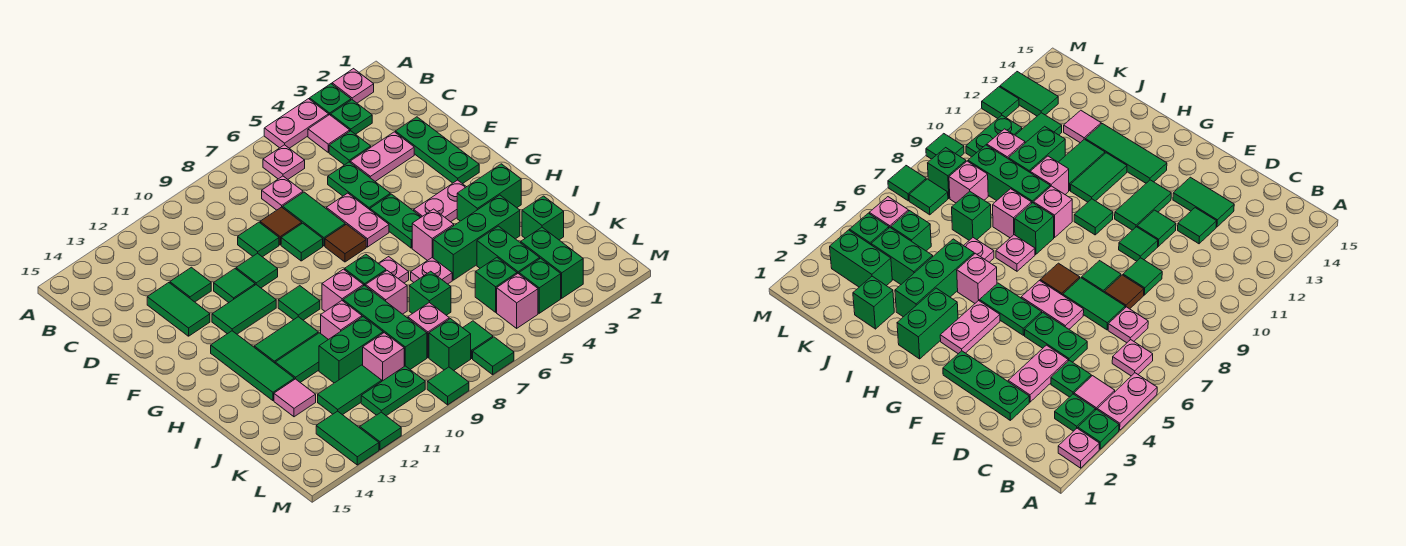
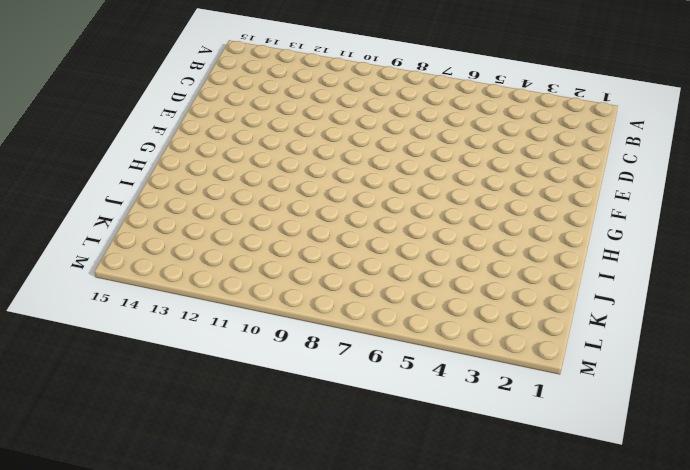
none -> pink 1x1 plate [332,69,374,103]
none -> green 1x1 plate [310,84,351,115]
none -> pink 1x2 plate [264,99,329,148]
none -> green 1x1 plate [331,100,372,134]

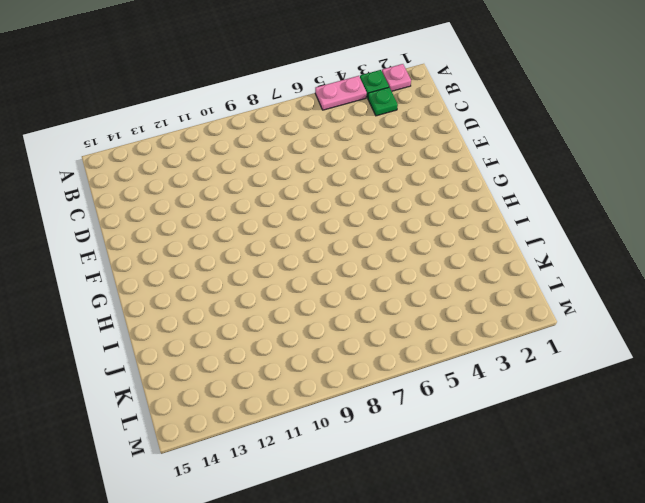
none -> pink 1x1 tile [308,115,350,152]
none -> pink 1x1 plate [263,145,305,179]
none -> green 1x1 plate [329,131,371,165]
none -> pink 1x1 plate [262,176,303,210]

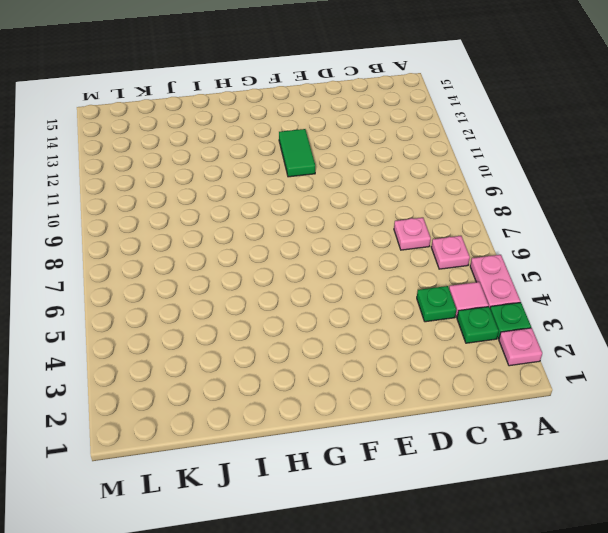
none -> green 1x3 plate [395,117,479,184]
none -> pink 1x2 plate [350,132,414,181]
none -> green 1x2 plate [328,162,390,210]
none -> green 1x2 tile [283,192,345,246]

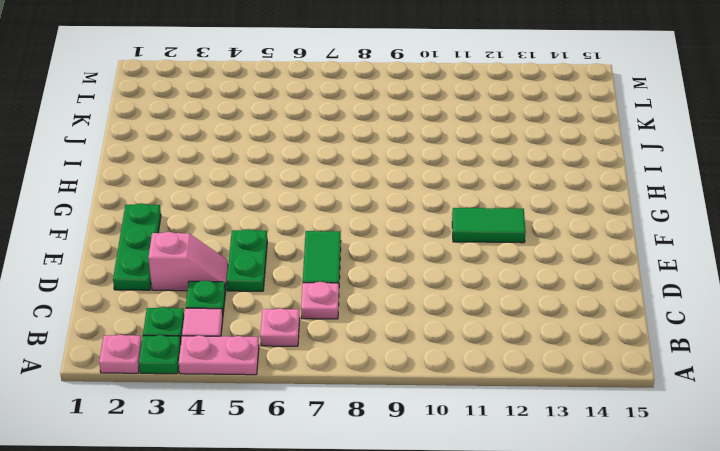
pink 1x2 slope [148,232,228,291] -> pink 1x2 plate [350,132,414,181]
none -> brown 1x1 tile [260,207,302,245]
none -> green 1x1 tile [238,222,279,257]
none -> green 1x1 tile [170,267,211,302]
none -> green 1x2 tile [147,283,210,336]

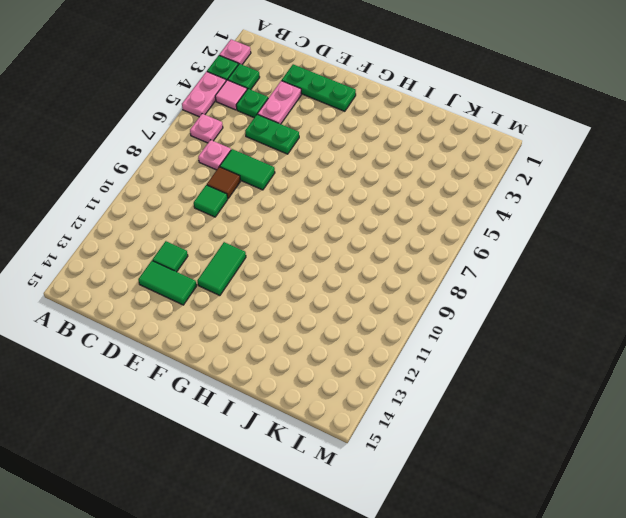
none -> pink 1x2 plate [326,193,389,247]
none -> green 1x1 tile [281,223,323,261]
none -> green 1x1 tile [236,253,278,288]
none -> green 1x1 tile [214,269,255,302]

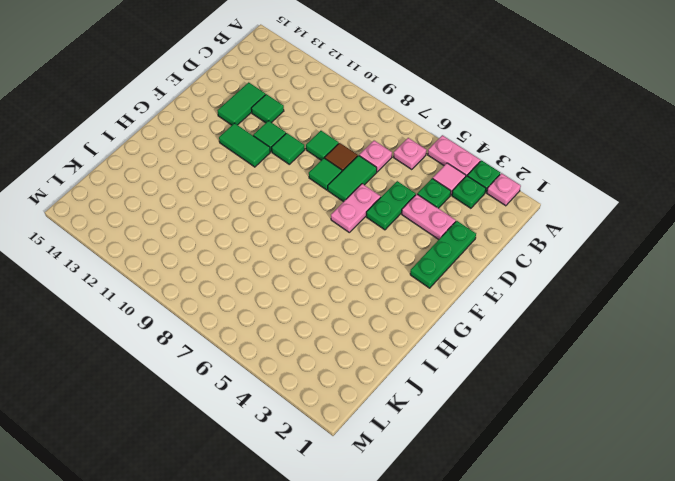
none -> green 1x2 plate [370,194,421,248]
none -> brown 1x1 tile [325,224,366,262]
none -> pink 1x2 plate [414,180,466,222]
none -> green 1x1 tile [278,286,320,320]

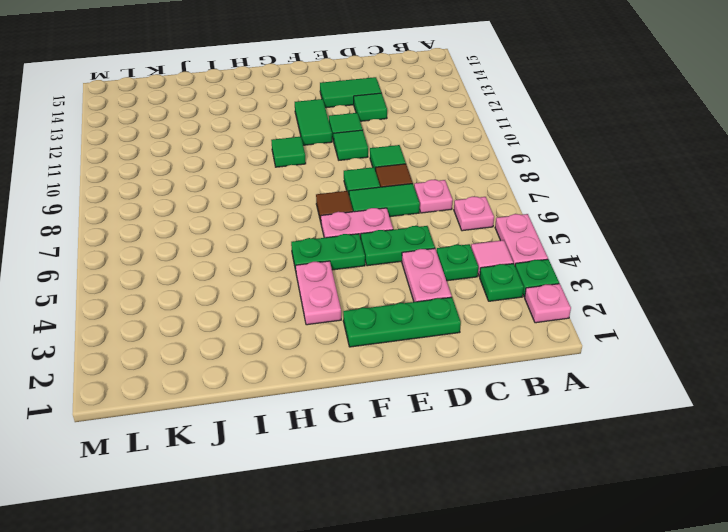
none -> green 1x3 tile [211,331,294,401]
none -> green 1x2 brick [457,164,521,221]
none -> pink 1x1 brick [412,209,454,261]
none -> pink 1x1 plate [378,257,409,283]

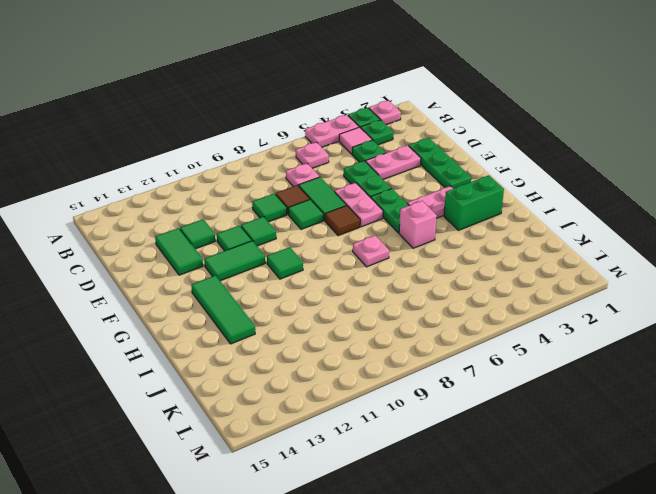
none -> green 1x1 brick [345,254,386,286]
none -> pink 1x1 brick [322,269,364,311]
none -> green 1x2 tile [254,317,318,363]
none -> green 1x3 brick [433,195,520,280]

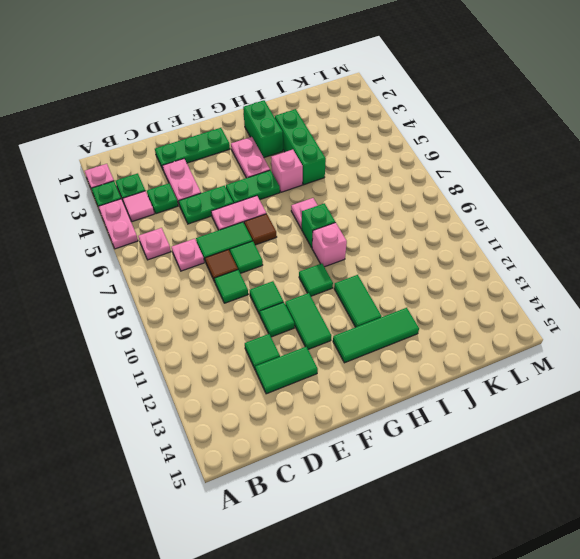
none -> pink 1x1 plate [411,258,452,284]
none -> pink 1x1 brick [366,271,407,314]
none -> green 1x3 brick [343,285,427,369]
none -> pink 1x1 brick [321,301,362,340]

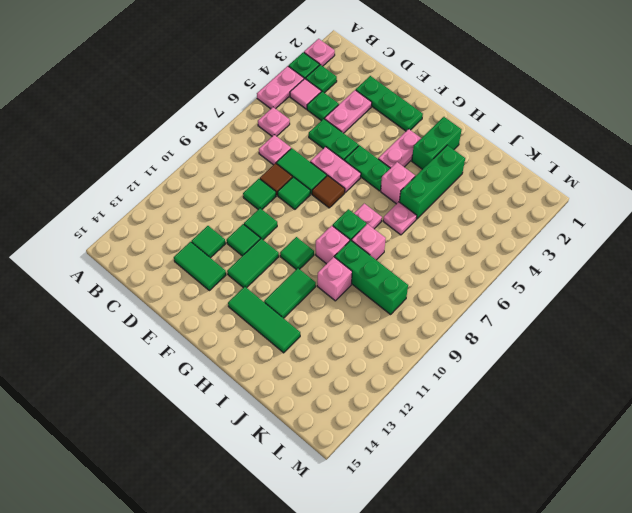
none -> green 1x2 tile [275,333,328,383]
none -> green 1x1 brick [522,196,564,240]
none -> green 1x2 brick [477,226,540,274]
none -> green 1x1 brick [409,271,451,315]

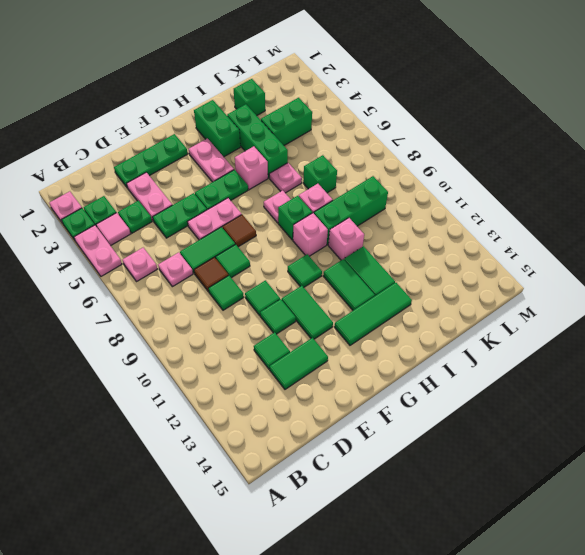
none -> green 1x2 brick [319,317,383,383]
none -> pink 1x1 tile [274,379,316,417]
none -> green 1x2 brick [521,227,583,298]
none -> green 1x1 brick [475,258,517,312]

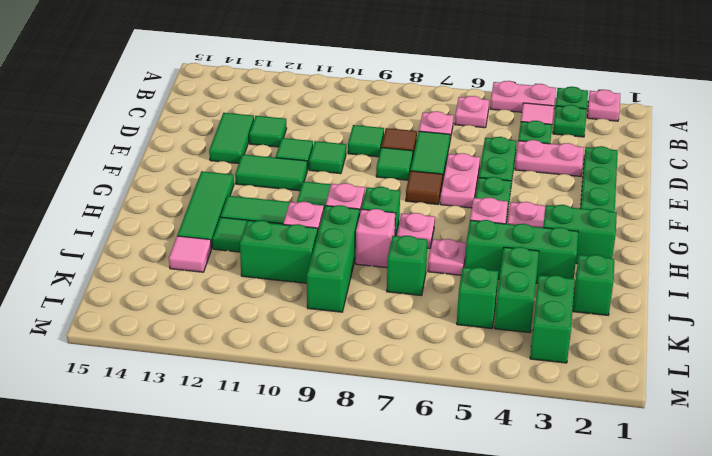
none -> pink 1x1 brick [408,303,449,357]
none -> pink 1x1 brick [363,333,404,381]
none -> green 1x2 tile [318,365,382,415]
none -> green 1x1 brick [519,258,561,313]

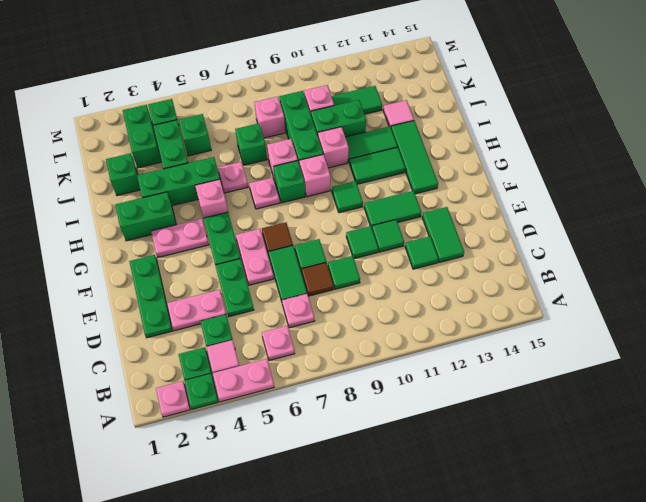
none -> pink 1x1 brick [497,274,538,328]
none -> green 1x1 tile [463,321,493,358]
none -> green 1x1 brick [429,319,471,370]
none -> green 1x2 plate [361,366,425,416]

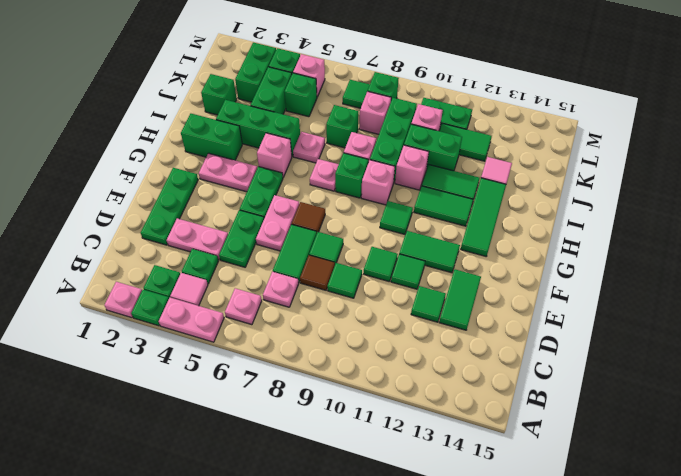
none -> green 1x2 tile [316,411,379,465]
none -> green 1x1 tile [473,337,514,375]
none -> green 1x1 tile [427,367,469,405]
none -> green 1x1 tile [360,412,401,450]

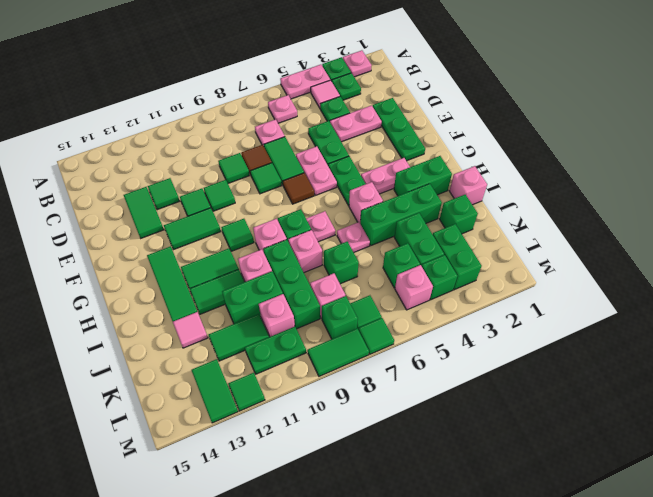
pink 1x1 brick [450,166,487,205] -> none
green 1x2 tile [308,329,369,376] -> green 1x1 tile [427,367,469,405]

